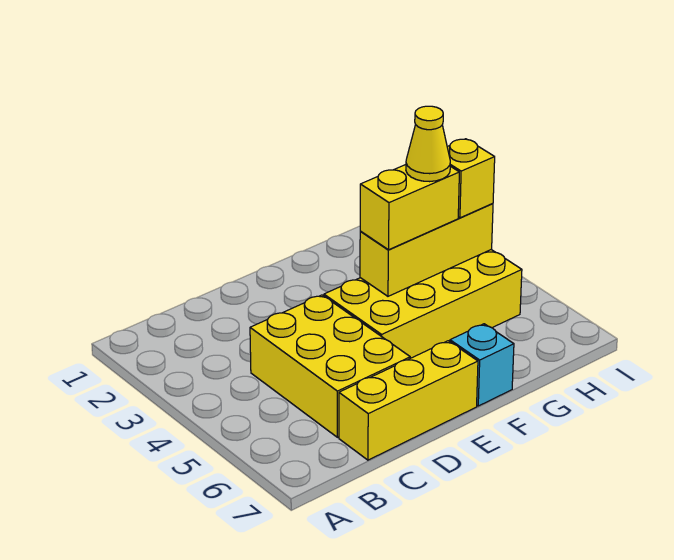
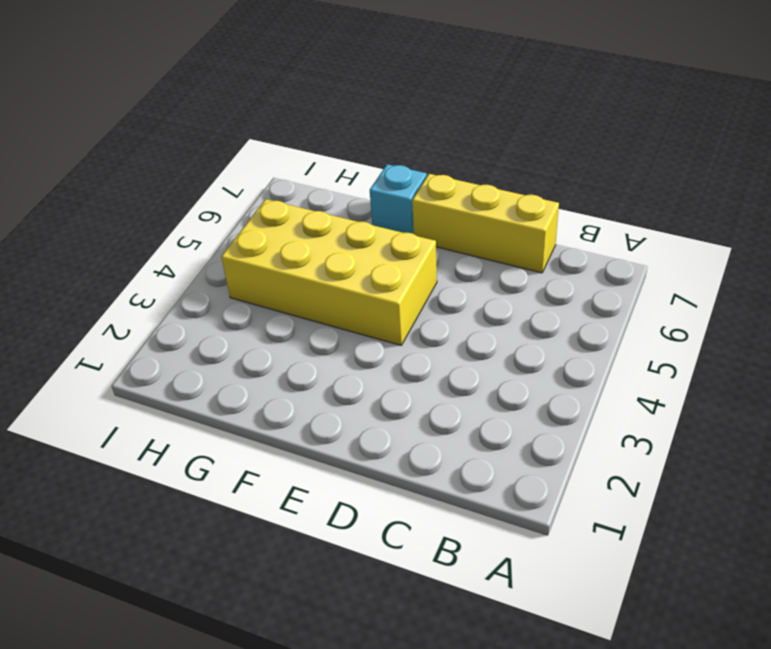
none -> yellow 2x3 brick [250,295,410,437]
none -> yellow 1x3 brick [360,203,493,296]

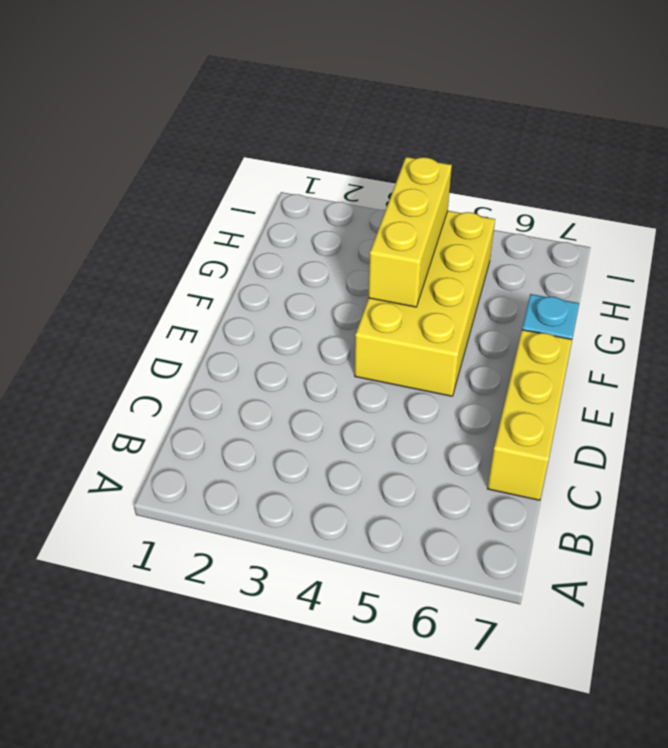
none -> yellow 2x3 brick [250,295,410,437]
none -> yellow 1x2 brick [360,165,459,250]

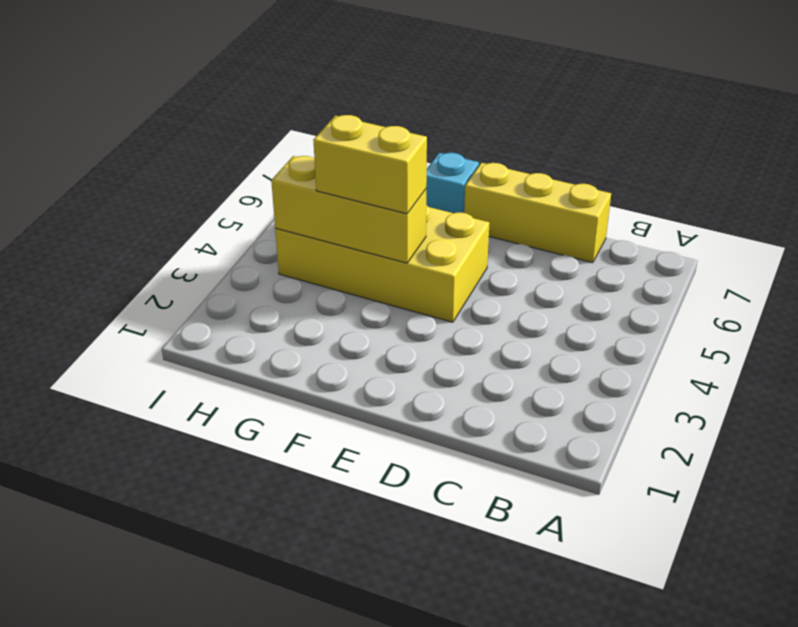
none -> yellow 2x3 brick [250,295,410,437]
none -> yellow 1x1 brick [447,139,495,218]

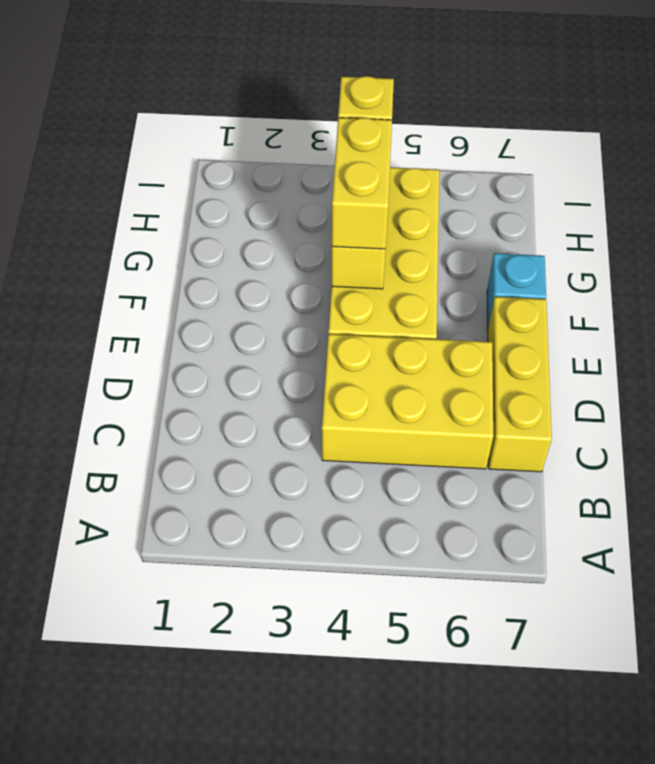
none -> yellow 1x1 cone [406,106,450,182]

